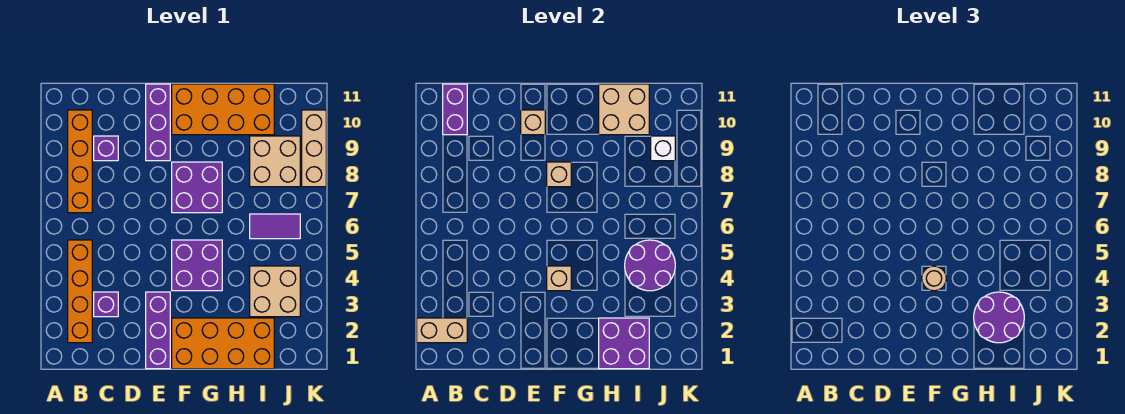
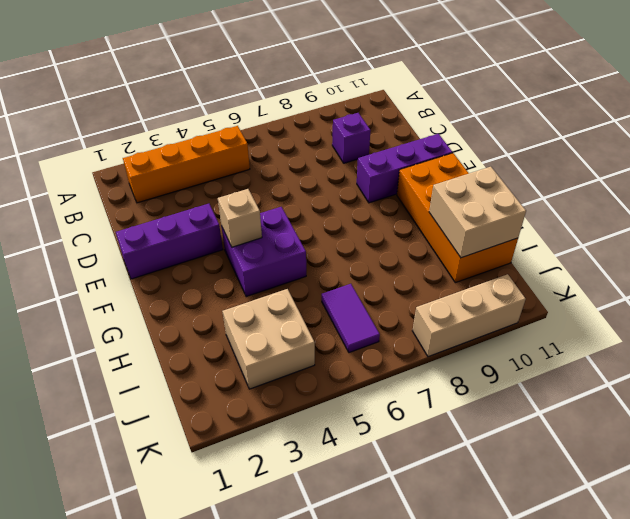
none -> orange 1x4 brick [68,110,92,213]
none -> purple 1x1 brick [94,292,118,317]
none -> orange 2x4 brick [172,318,274,369]

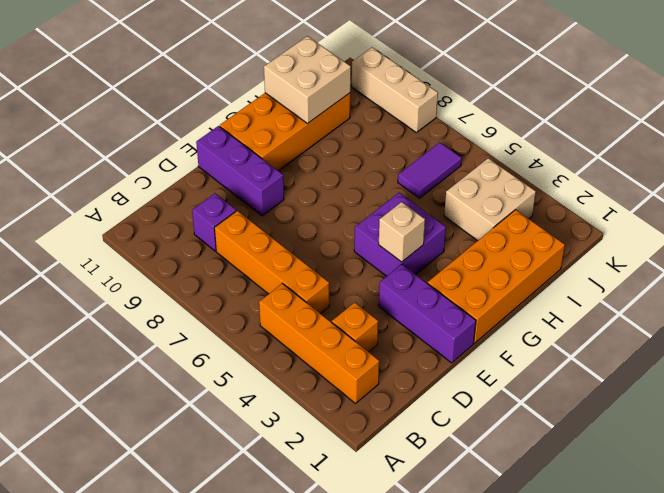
orange 1x1 brick [332,302,378,352] -> purple 1x1 brick [94,292,118,317]
orange 1x4 brick [214,211,329,314] -> orange 1x4 brick moved to [68,110,92,213]
none -> purple 2x2 brick [172,162,222,213]
none -> tan 2x2 brick [250,136,300,187]
none -> tan 1x2 brick [417,318,467,343]

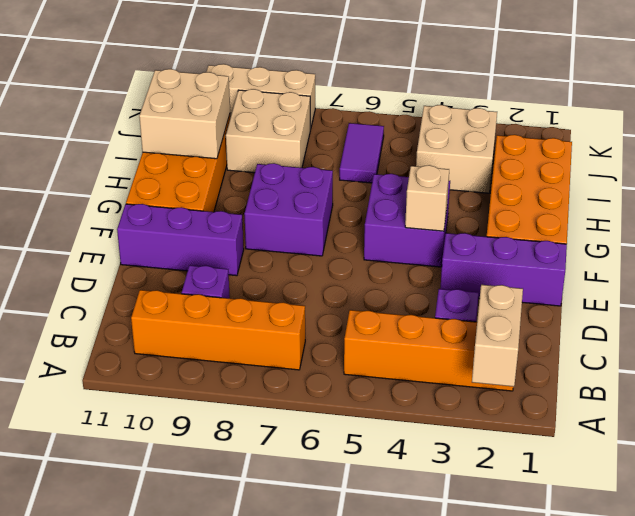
none -> purple 1x2 brick [443,84,467,135]
none -> tan 1x1 brick [521,110,545,135]
none -> tan 1x1 brick [547,162,571,187]

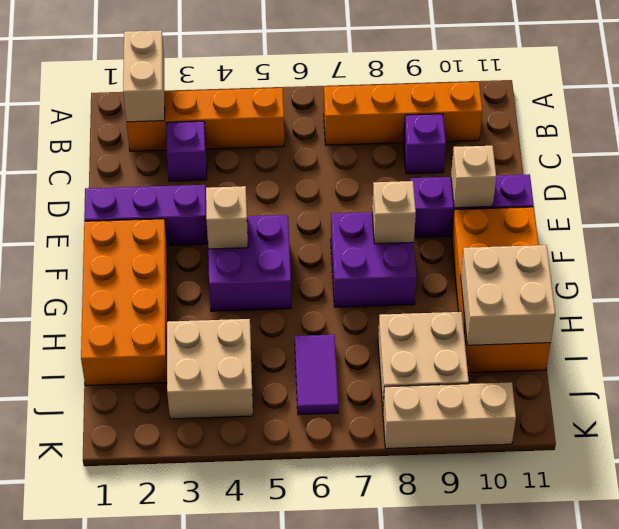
none -> purple 1x2 brick [443,84,467,135]
none -> purple 2x2 brick [599,318,649,369]
none -> purple 2x2 round brick [625,240,675,291]

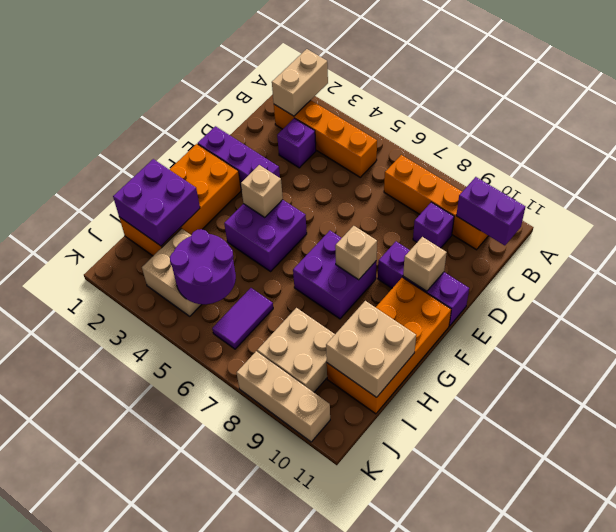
none -> white 1x1 brick [651,136,675,161]
none -> tan 1x1 round brick [922,266,946,291]
none -> purple 2x2 round brick [974,292,1024,343]

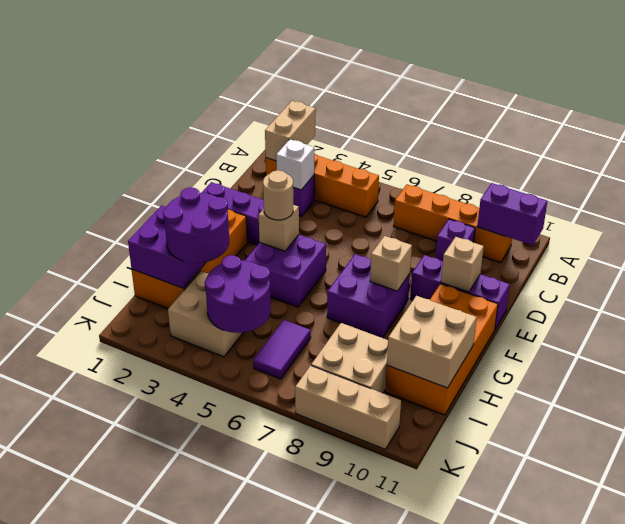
white 1x1 brick [276,139,314,190] -> white 1x1 brick moved to [651,136,675,161]

